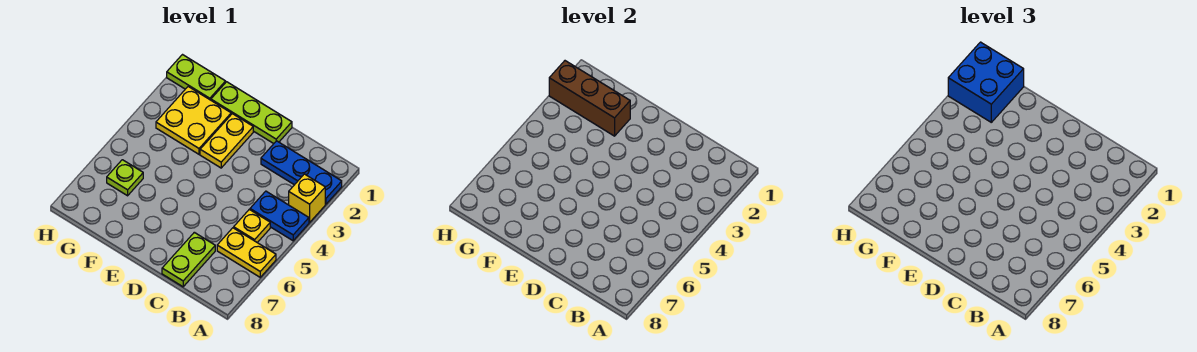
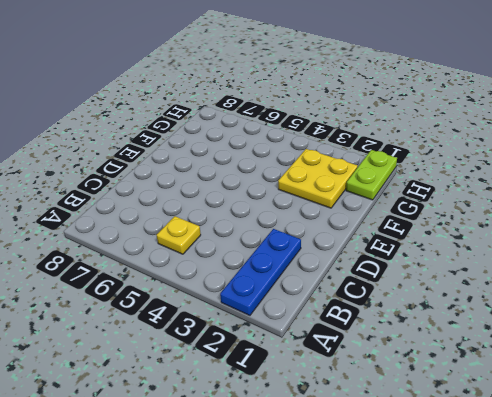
none -> yellow 1x1 brick [289,174,325,222]
none -> blue 1x2 plate [250,191,309,241]
none -> yellow 1x2 plate [217,228,276,277]

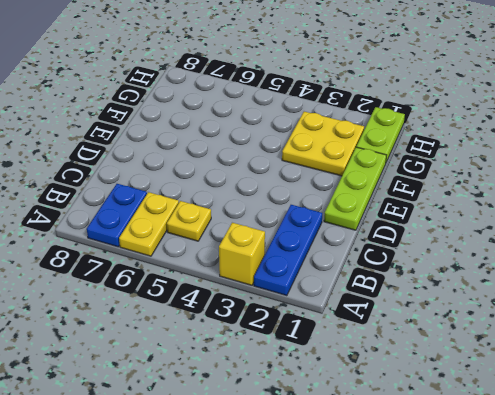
blue 1x2 plate [87,184,147,247] -> blue 1x2 plate moved to [250,191,309,241]
none -> lime 1x2 plate [162,232,215,287]
none -> yellow 1x2 plate [200,114,253,168]
none -> lime 1x1 plate [107,160,143,196]

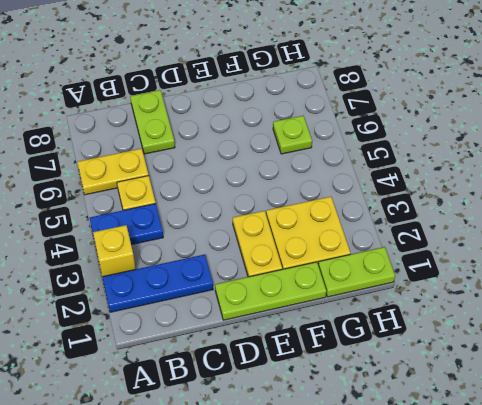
none -> brown 1x3 brick [549,61,630,136]
none -> blue 2x2 brick [948,42,1024,122]

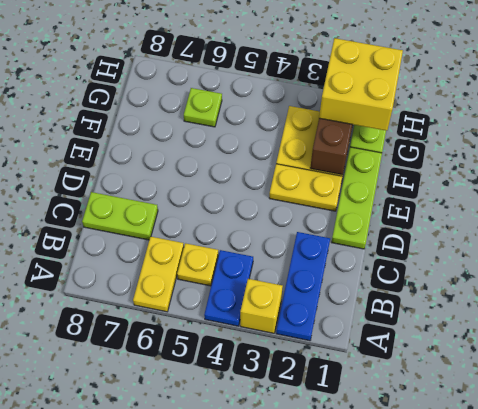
yellow 2x2 brick [319,38,403,131] -> blue 2x2 brick [948,42,1024,122]

